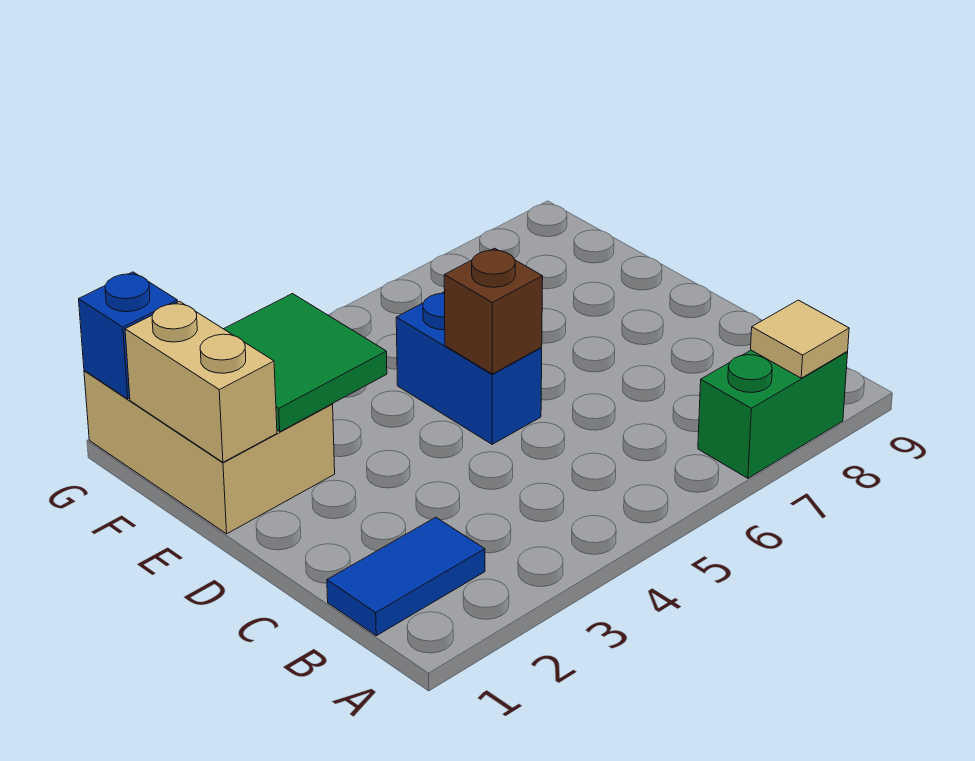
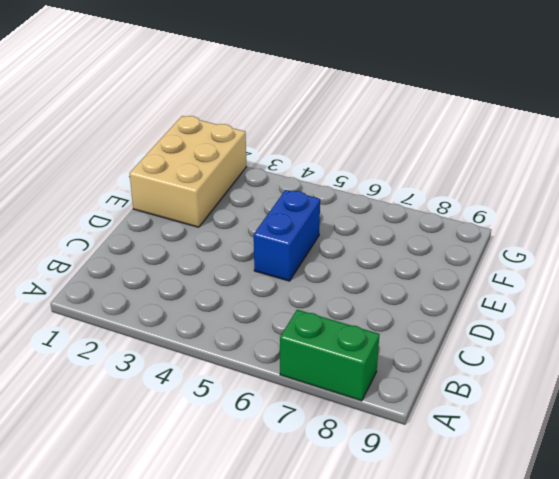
none -> blue 1x2 tile [327,517,485,636]
none -> tan 1x1 tile [751,300,849,378]

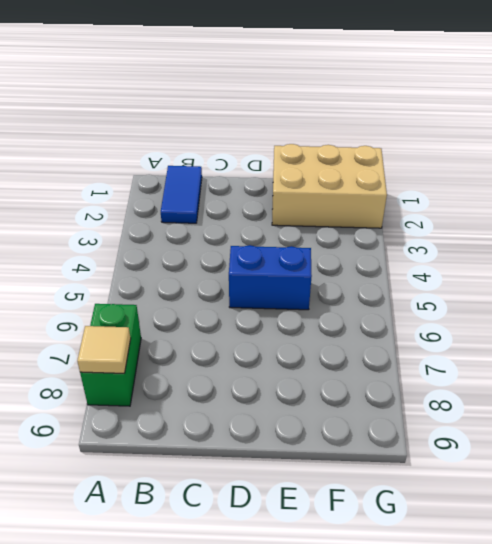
none -> brown 1x1 brick [444,248,543,374]
none -> tan 1x2 brick [125,301,277,462]

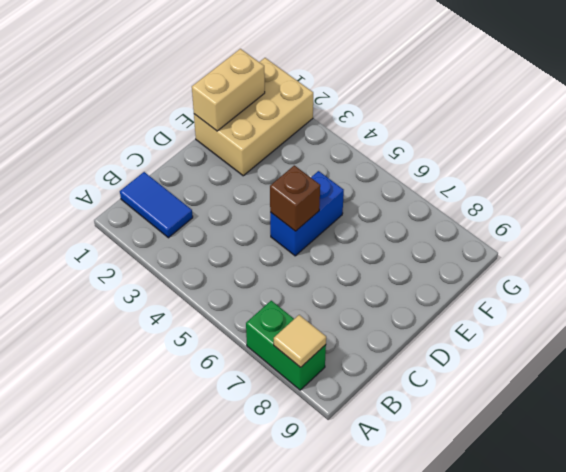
none -> green 2x2 tile [224,294,387,432]
none -> blue 1x1 brick [79,272,178,399]

